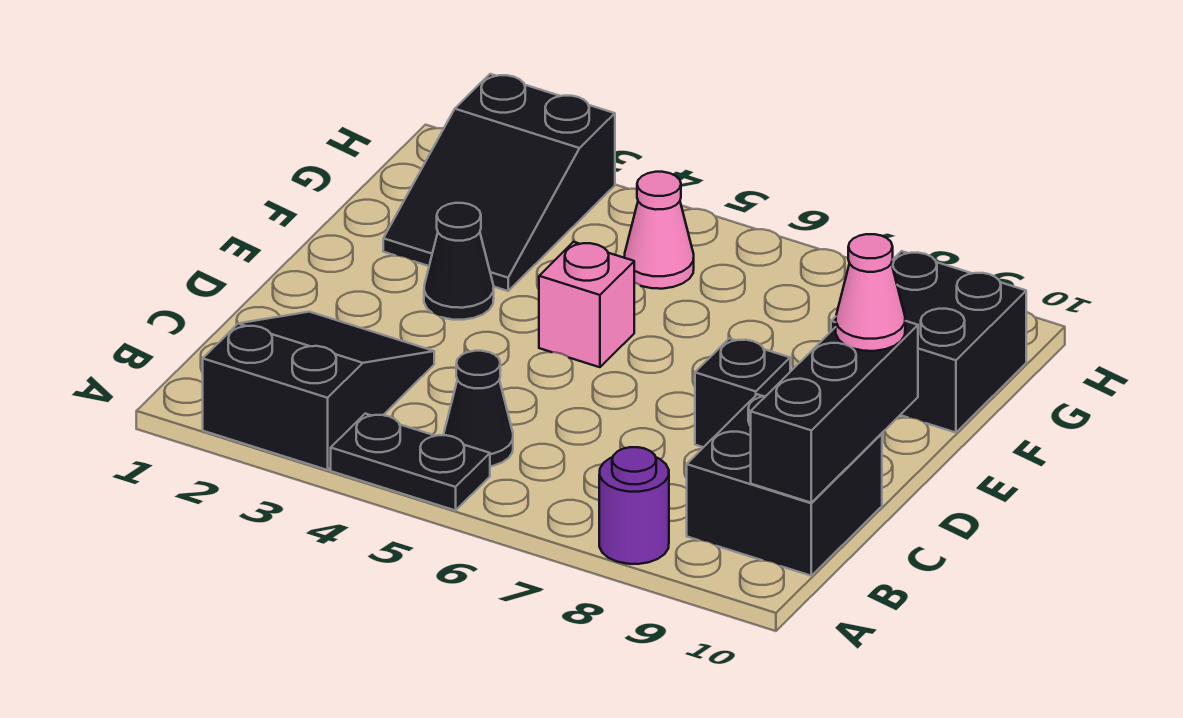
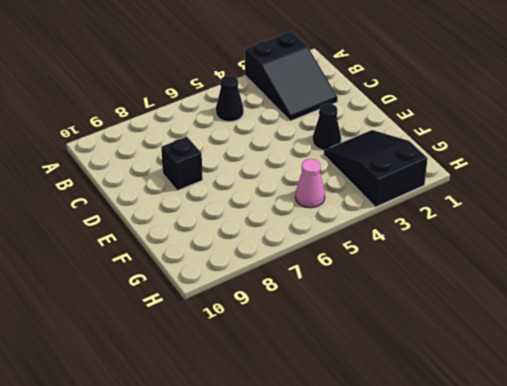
none -> black 1x2 plate [331,414,490,511]
none -> purple 1x1 round brick [599,447,669,564]
none -> black 2x2 brick [687,394,882,576]

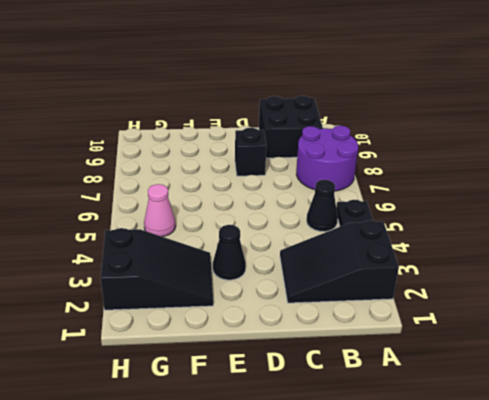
purple 2x2 round brick [296,126,358,191] -> purple 1x1 round brick [599,447,669,564]
none -> pink 1x1 brick [539,242,634,367]
none -> black 2x2 brick [831,251,1026,433]
none -> black 1x3 brick [751,321,918,503]

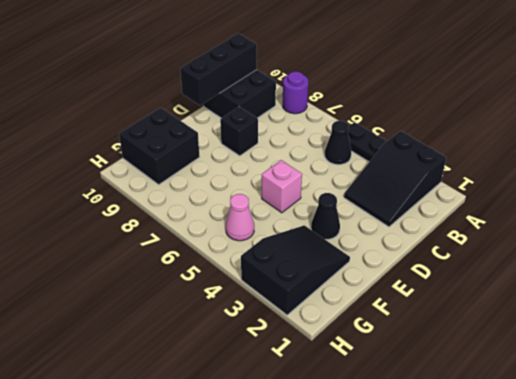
none -> pink 1x1 cone [836,234,905,351]

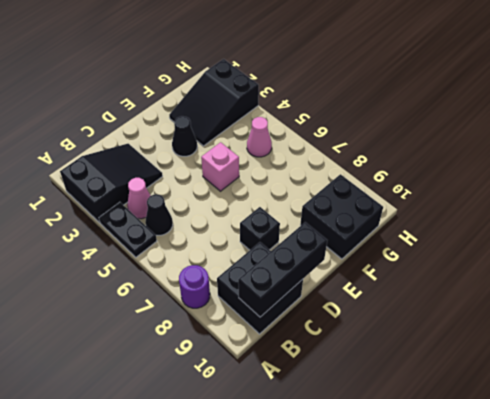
pink 1x1 cone [127,178,151,219] -> pink 1x1 cone moved to [836,234,905,351]

